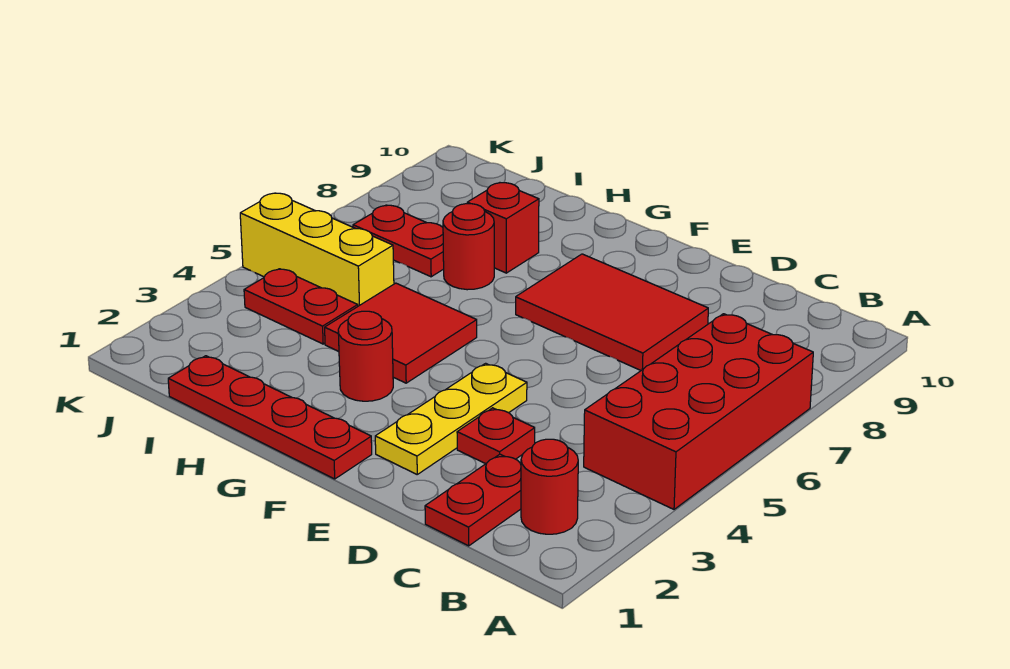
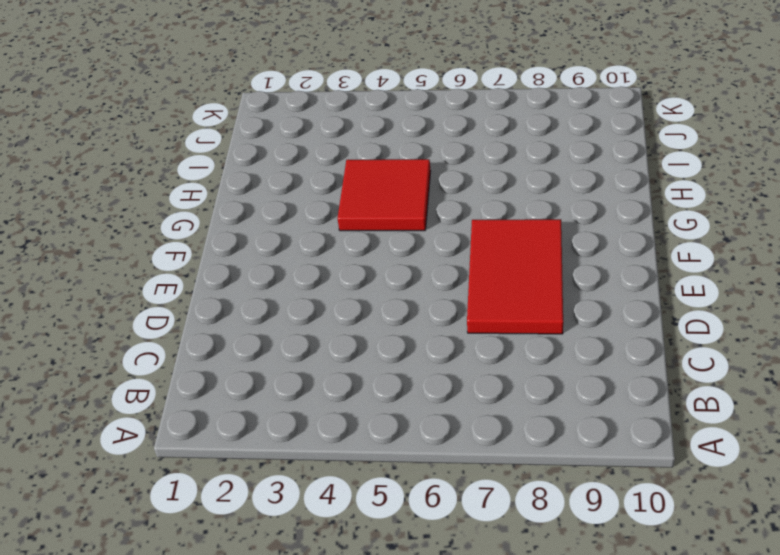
none -> red 2x4 brick [584,314,813,509]
none -> red 1x1 round brick [521,439,578,534]
none -> red 1x2 plate [425,454,521,546]

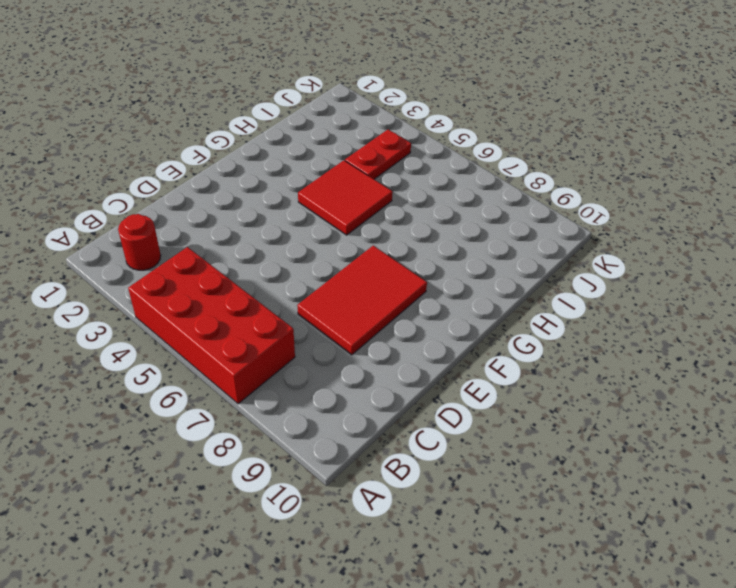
none -> red 1x2 plate [425,454,521,546]
none -> red 1x1 plate [457,408,535,464]
none -> yellow 1x3 plate [375,363,527,474]

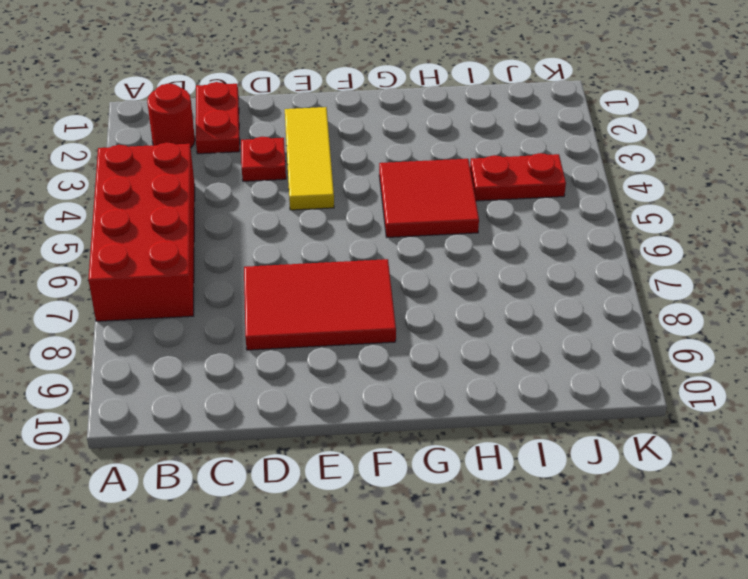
yellow 1x3 tile [285,107,334,210] -> yellow 1x3 plate [375,363,527,474]
none -> red 1x4 plate [168,356,372,479]
none -> red 1x1 round brick [338,311,393,401]
none -> red 1x1 round brick [443,204,494,290]

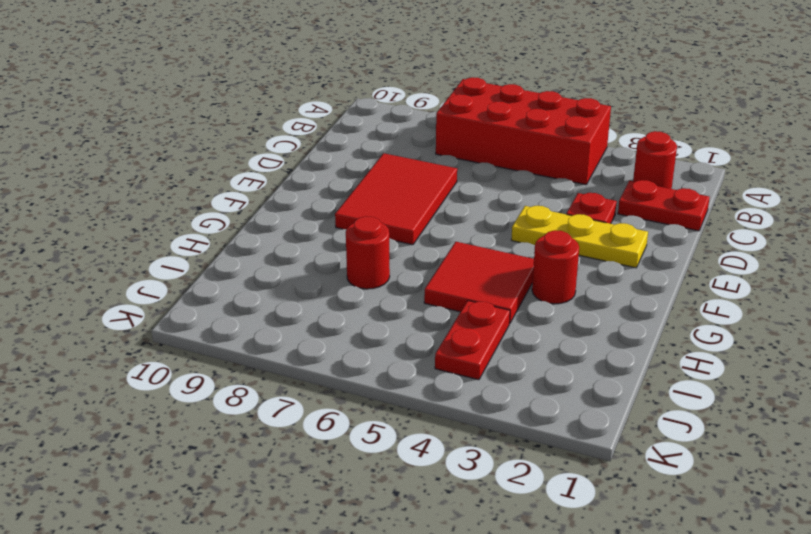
none -> red 1x4 plate [168,356,372,479]
none -> red 1x1 brick [467,183,539,273]
none -> yellow 1x3 brick [240,193,394,306]

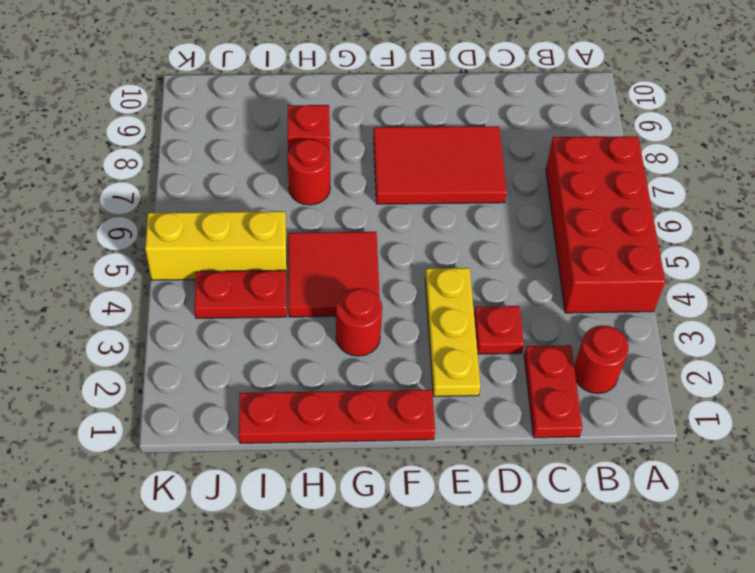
none -> red 1x2 plate [353,205,444,277]

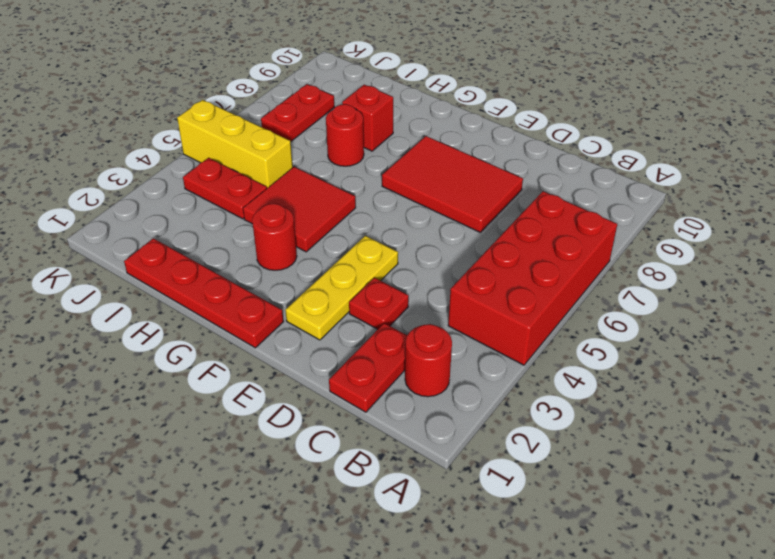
red 1x2 plate [261,84,334,142] -> red 1x2 plate turned to [353,205,444,277]

